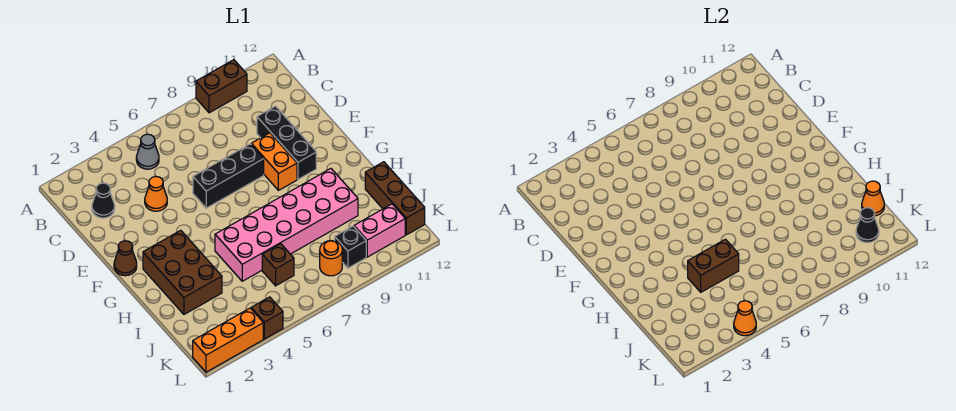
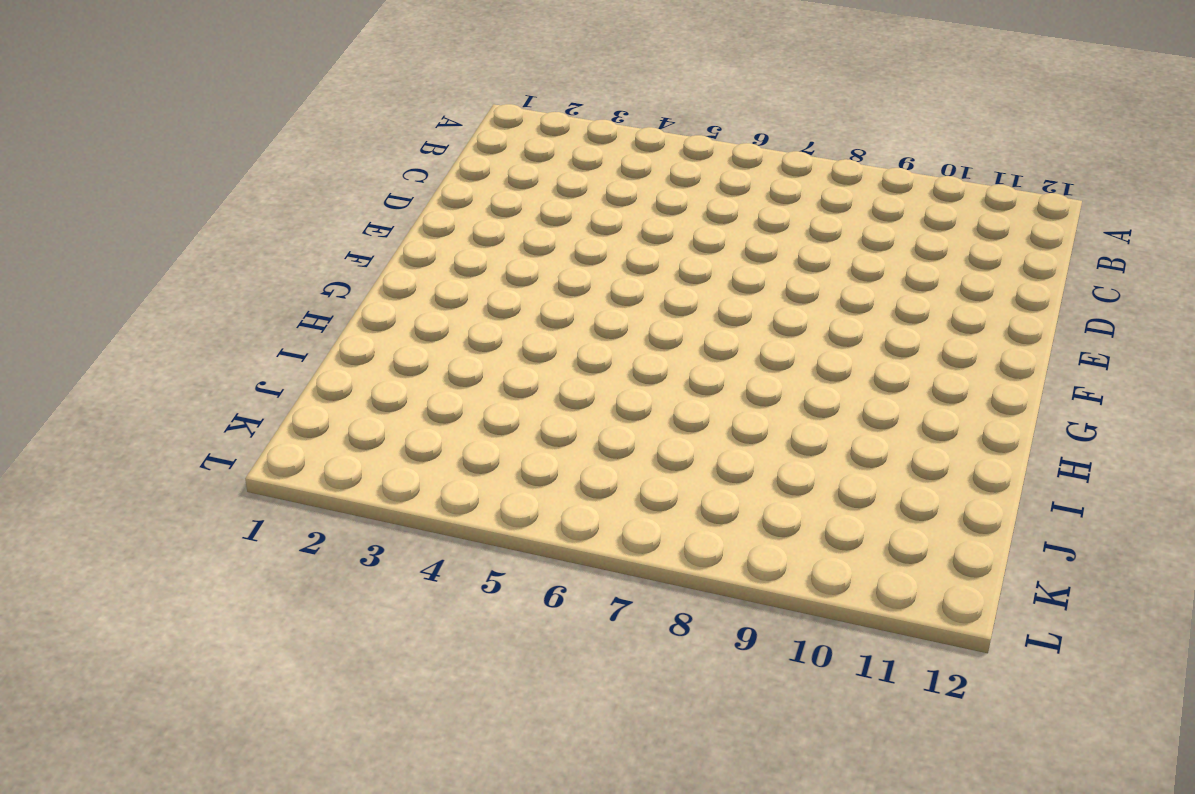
none -> brown 1x2 brick [196,60,247,113]
none -> grey 1x1 cone [136,134,159,169]
none -> black 1x1 cone [92,183,115,218]

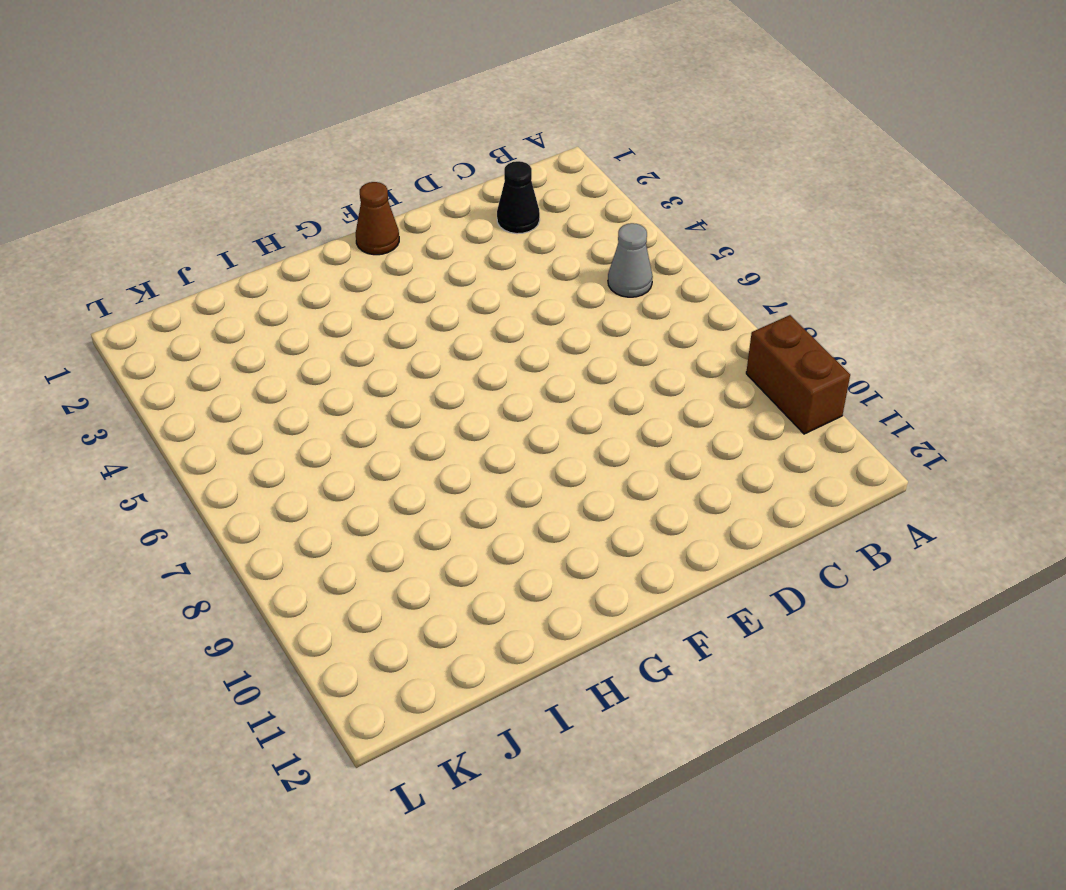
none -> orange 1x1 cone [145,177,167,211]
none -> black 1x3 brick [257,106,316,179]
none -> black 1x3 brick [193,144,264,208]

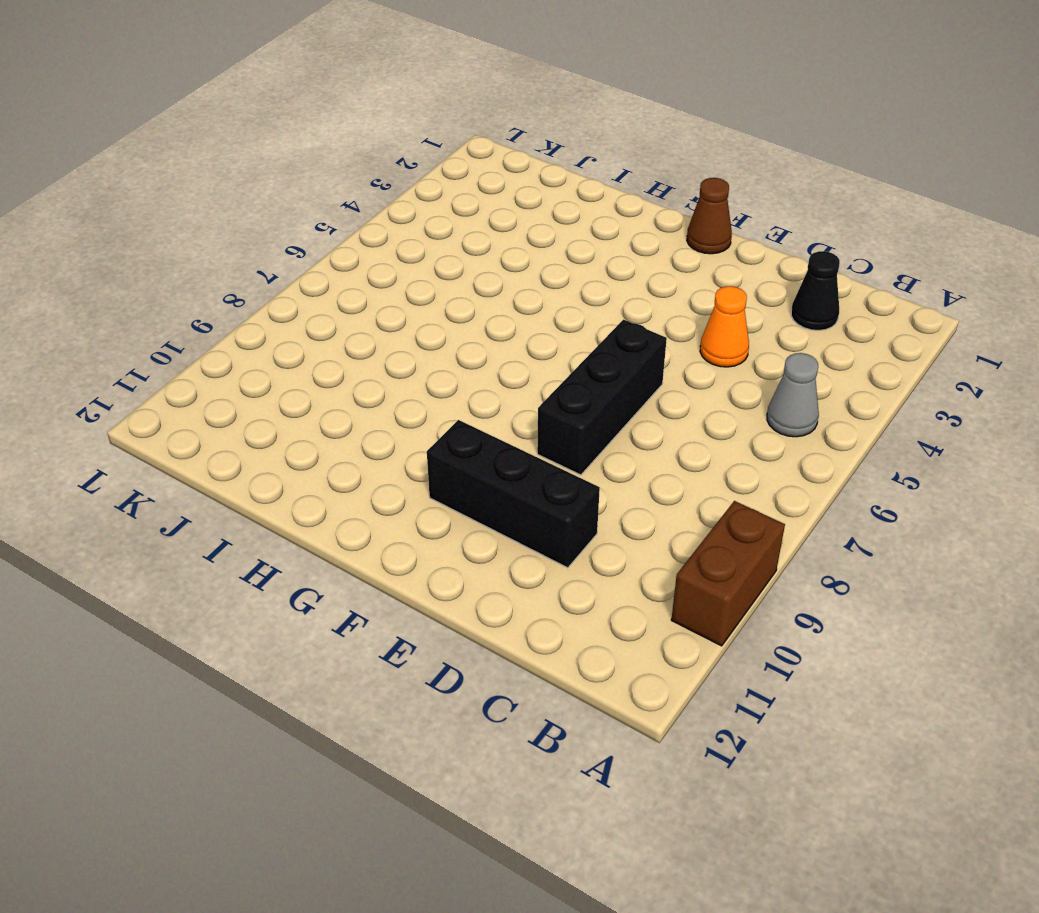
none -> orange 1x2 brick [251,133,297,190]
none -> brown 2x3 brick [143,230,222,314]
none -> pink 2x6 brick [215,169,358,281]

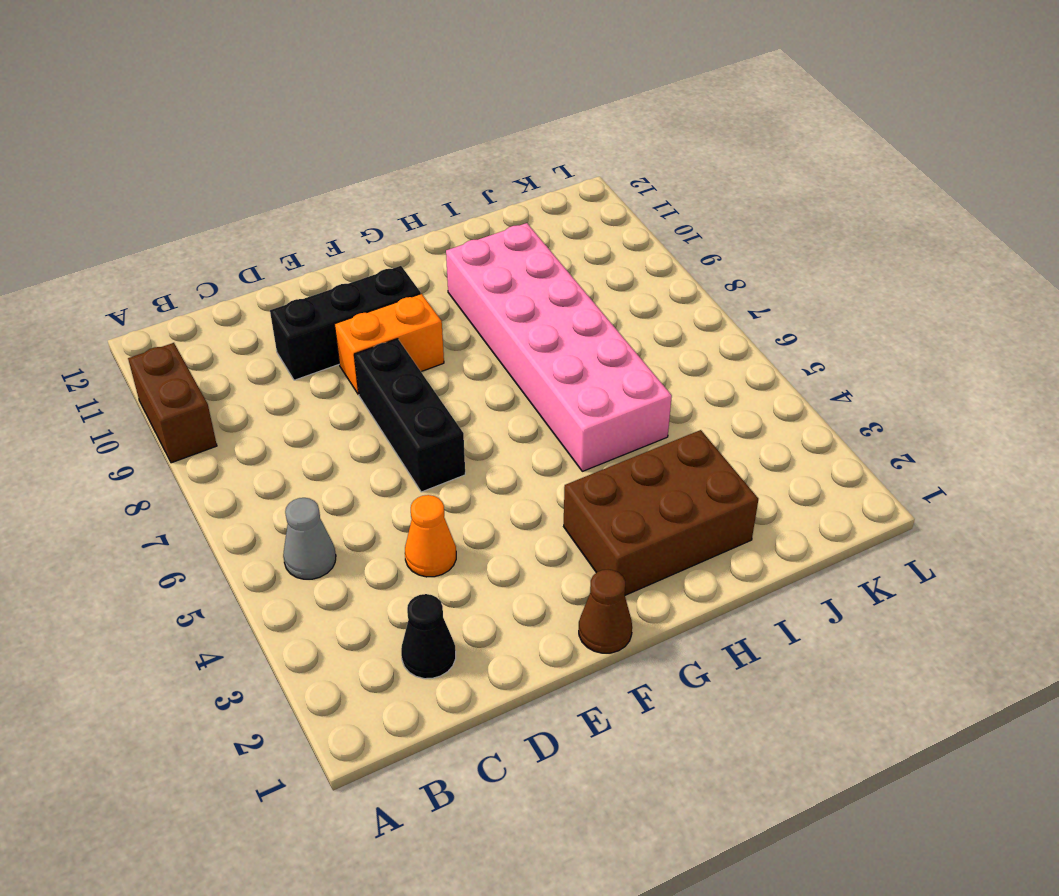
none -> brown 1x3 brick [365,162,425,235]
none -> brown 1x1 brick [262,244,294,286]
none -> orange 1x1 round brick [320,241,342,276]

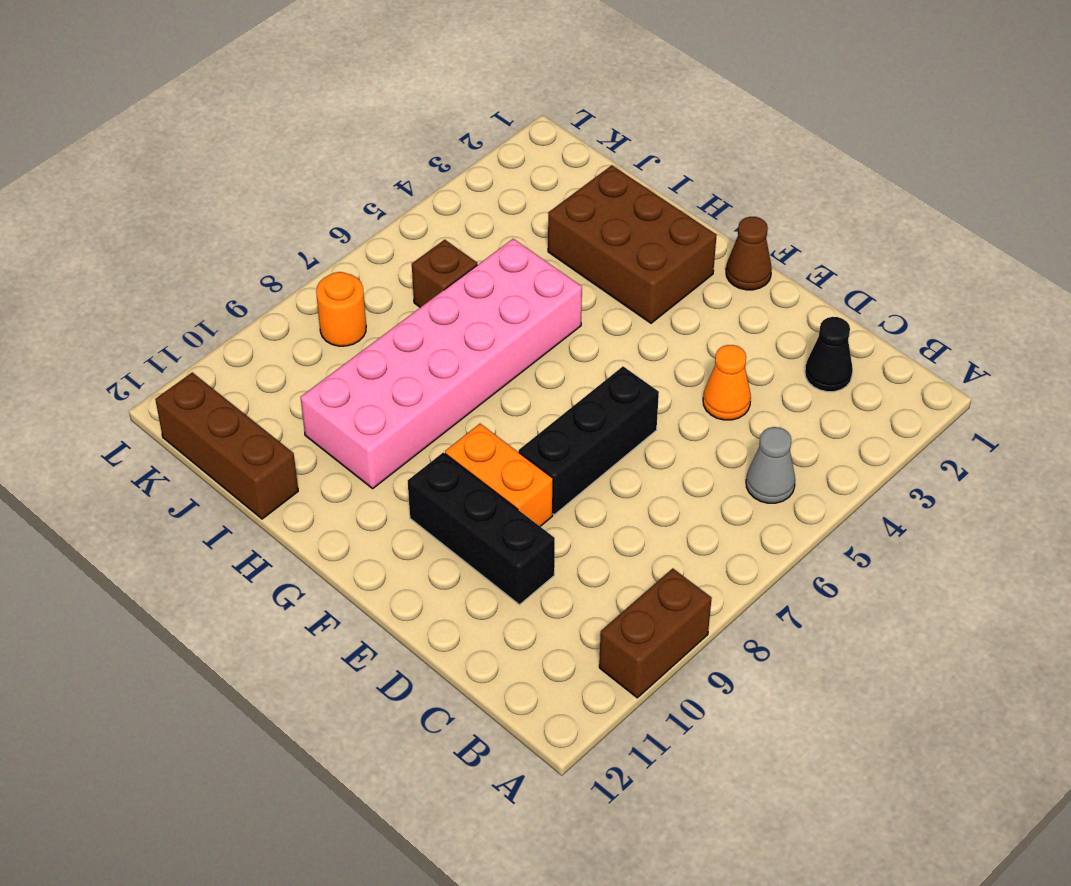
none -> black 1x1 brick [335,226,366,268]
none -> pink 1x2 brick [354,204,405,257]
none -> orange 1x3 brick [193,308,263,372]

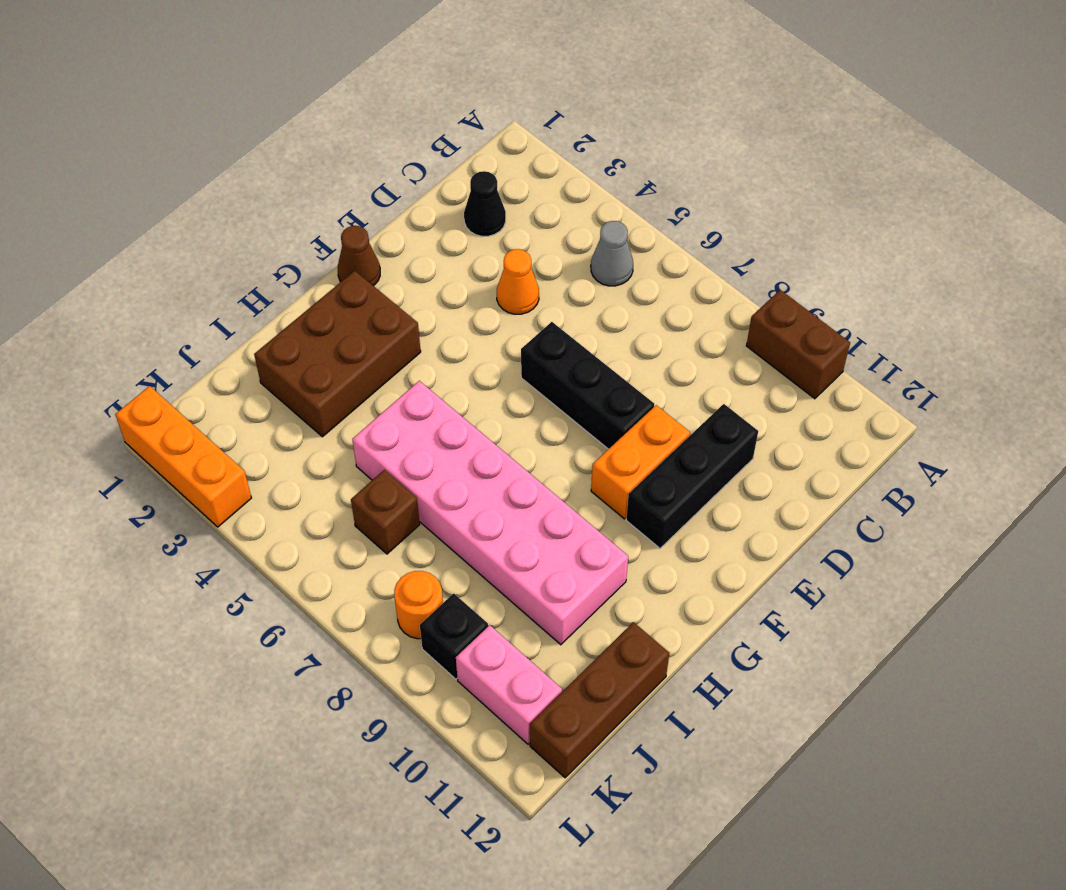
none -> brown 1x1 brick [251,297,283,339]
none -> brown 1x2 brick [688,239,739,292]
none -> orange 1x1 cone [862,181,884,216]

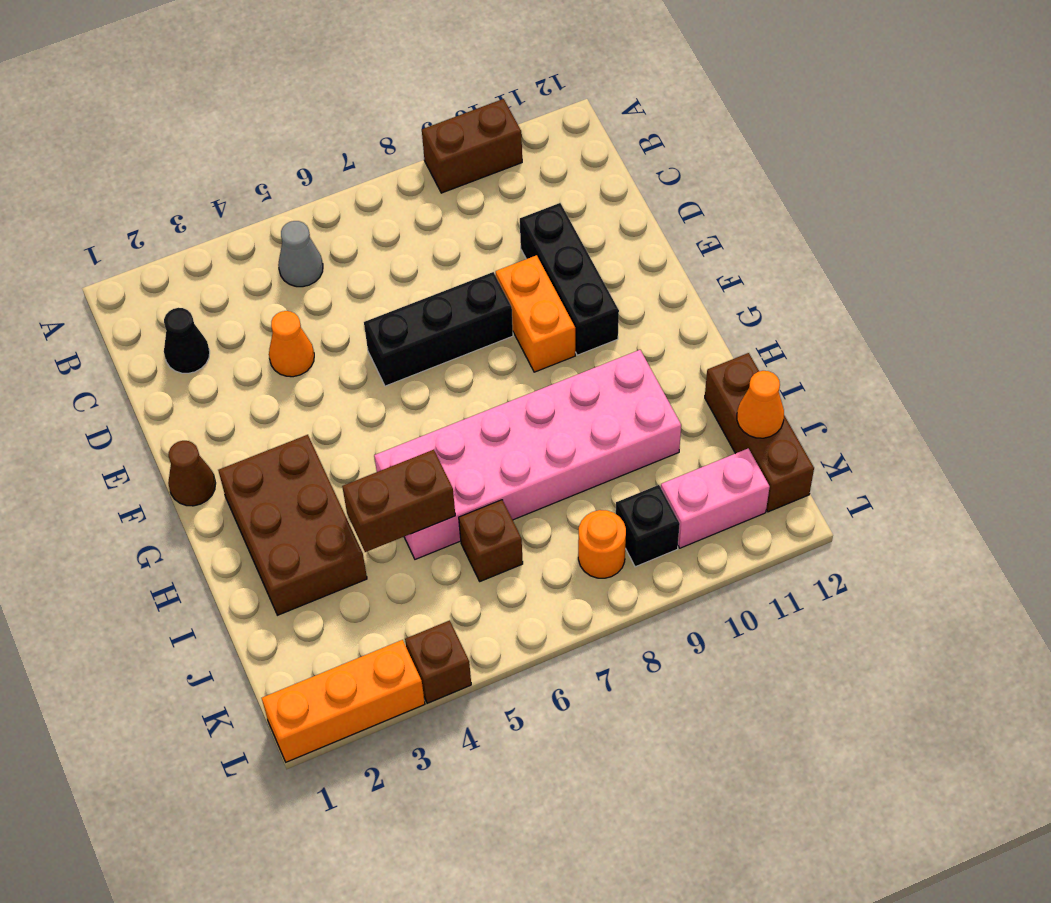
none -> black 1x1 cone [856,208,879,243]
none -> orange 1x1 cone [734,301,756,336]

